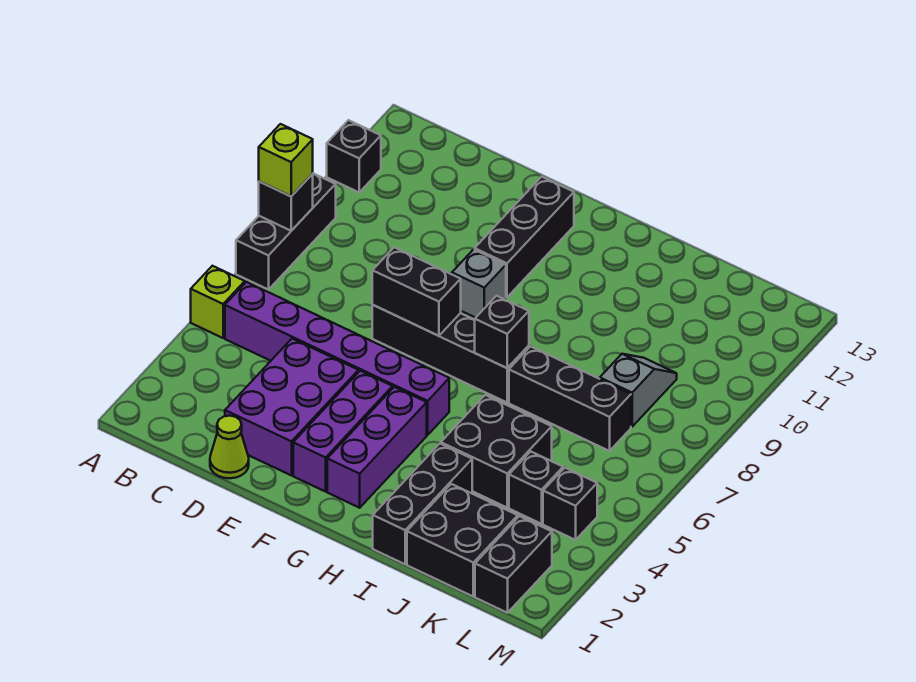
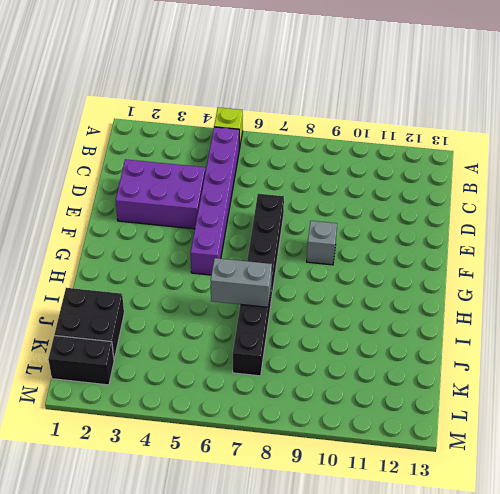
grey 1x2 brick [211,258,272,307] -> none
none -> black 1x3 brick [236,174,336,290]
none -> black 1x1 brick [327,120,381,192]
none -> lime 1x1 cone [210,416,249,478]

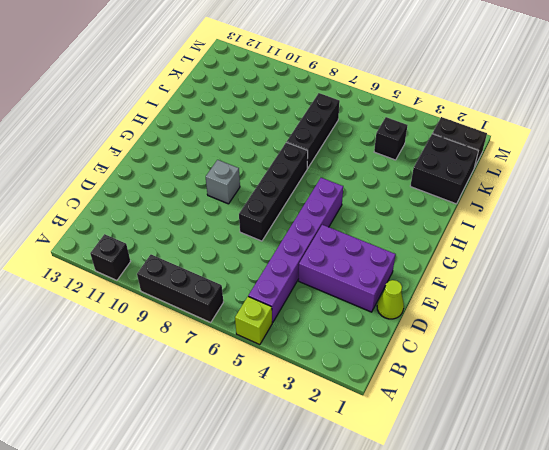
none -> purple 1x3 brick [293,371,393,492]
none -> black 1x3 brick [474,177,574,297]
none -> purple 1x3 brick [327,387,427,508]

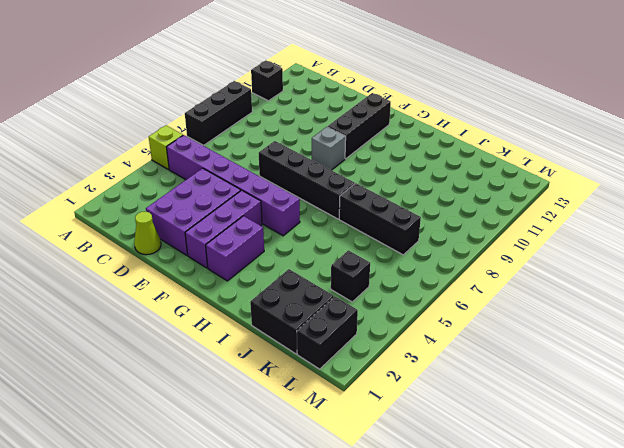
purple 1x2 brick [206,216,264,281] -> purple 1x3 brick [327,387,427,508]
none -> black 1x3 brick [373,444,472,564]
none -> black 2x2 brick [441,395,552,507]
none -> grey 1x2 slope [600,354,677,427]

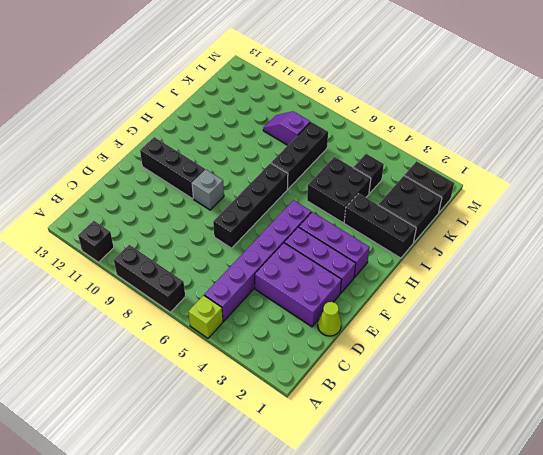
purple 1x2 slope [263,111,310,145] -> grey 1x2 slope [600,354,677,427]
none -> black 1x1 brick [543,468,597,540]
none -> black 1x1 brick [259,174,313,231]
none -> black 1x2 brick [372,247,461,336]

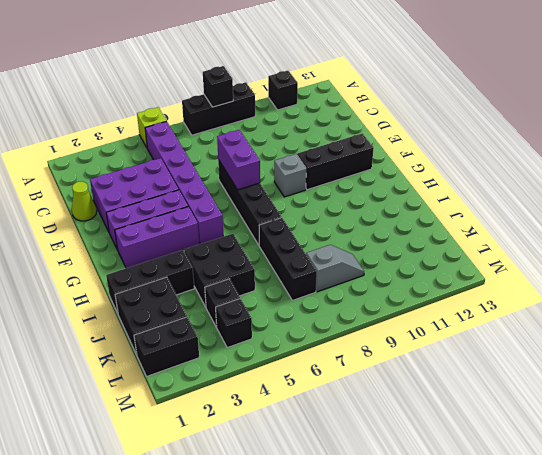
purple 1x2 brick [217,130,260,190] -> black 1x2 brick [372,247,461,336]
none -> black 1x1 brick [475,296,529,368]
none -> lime 1x1 brick [259,124,313,196]

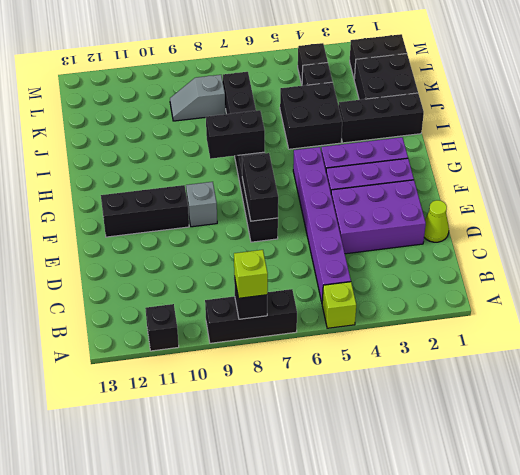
black 1x2 brick [206,110,265,159] -> black 1x1 brick [475,296,529,368]

